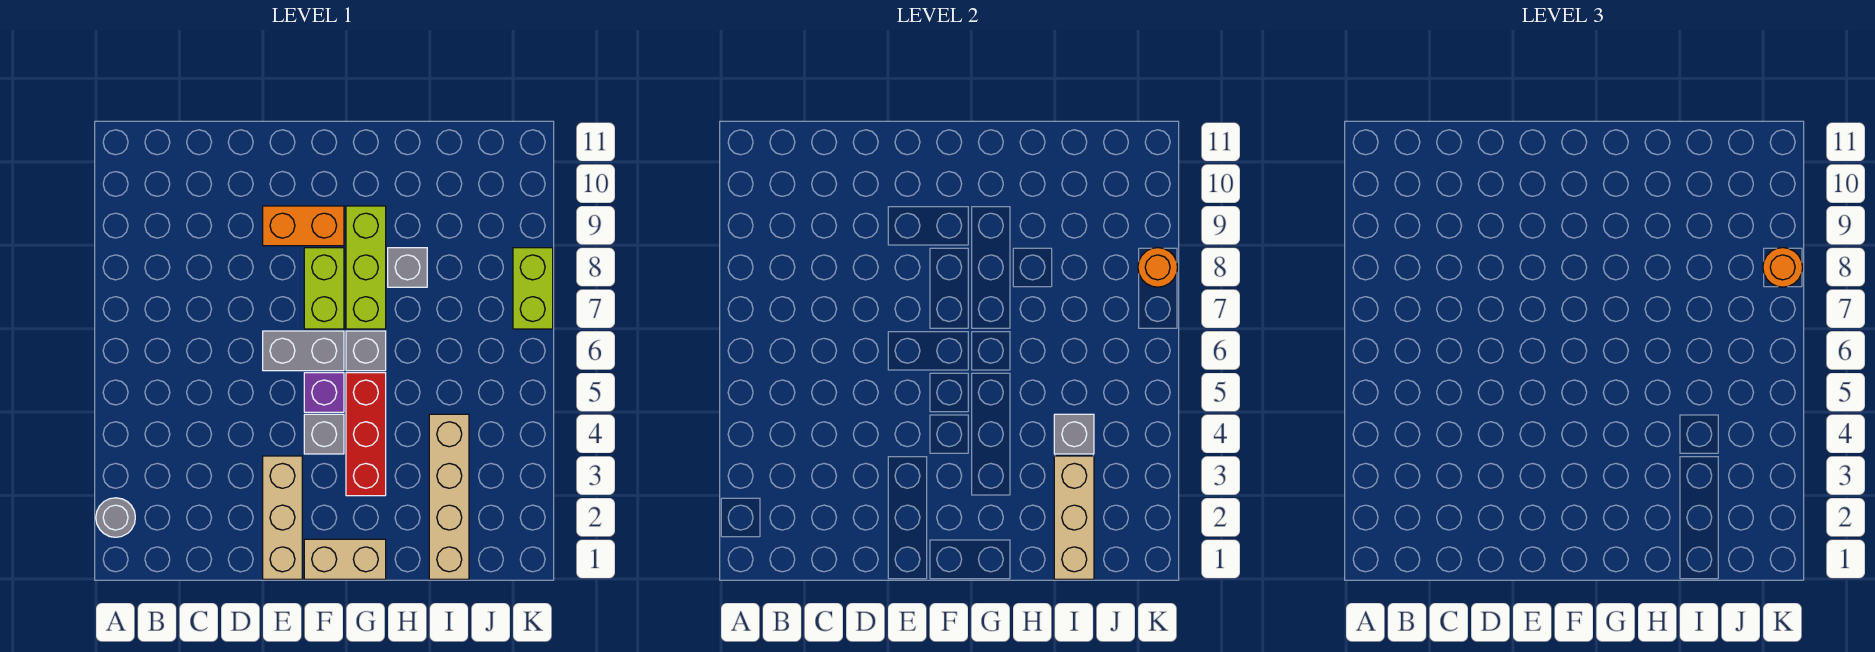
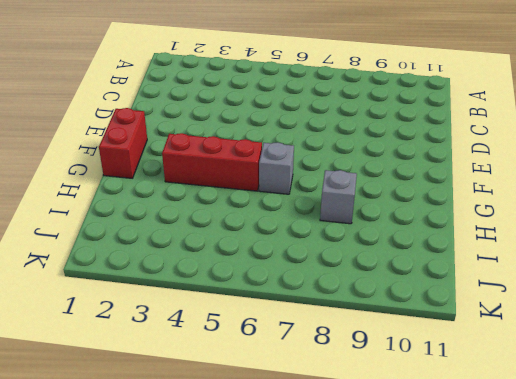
red 1x2 brick [99,108,147,178] -> tan 1x2 brick [304,539,386,579]
none -> grey 1x1 round brick [96,498,135,537]
none -> tan 1x3 brick [263,456,302,579]
none -> grey 1x2 brick [263,331,344,371]

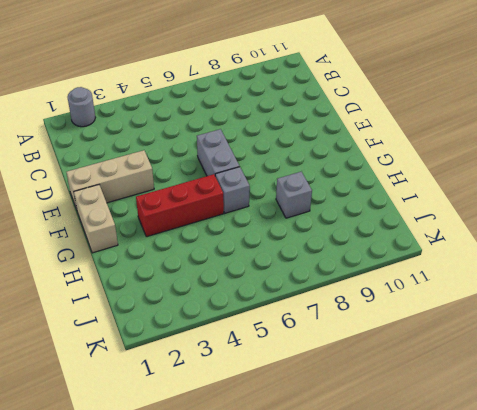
none -> orange 1x2 brick [263,206,344,246]
none -> grey 1x1 brick [304,414,344,454]
none -> purple 1x1 brick [304,373,344,412]

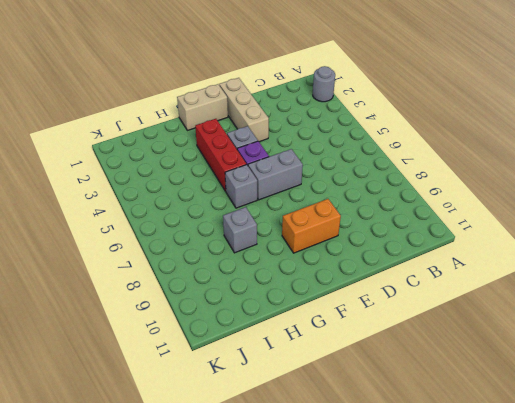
none -> lime 1x2 brick [304,248,344,329]
none -> lime 1x3 brick [346,206,386,329]
none -> tan 1x4 brick [429,414,469,579]

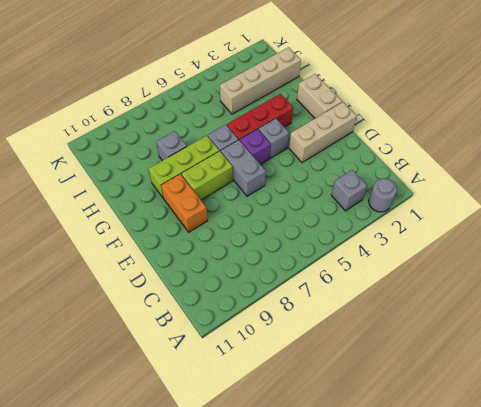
grey 1x1 brick [331,170,367,211] -> grey 1x1 brick moved to [1054,414,1094,454]
none -> lime 1x2 brick [513,248,553,329]
none -> tan 1x3 brick [1054,456,1094,579]
none -> orange 1x1 round brick [1138,248,1178,287]

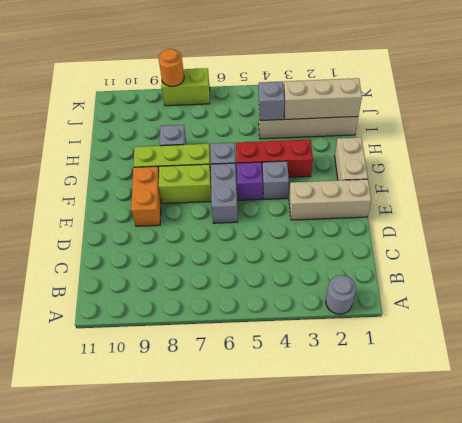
none -> orange 1x1 round brick [1763,248,1803,287]

